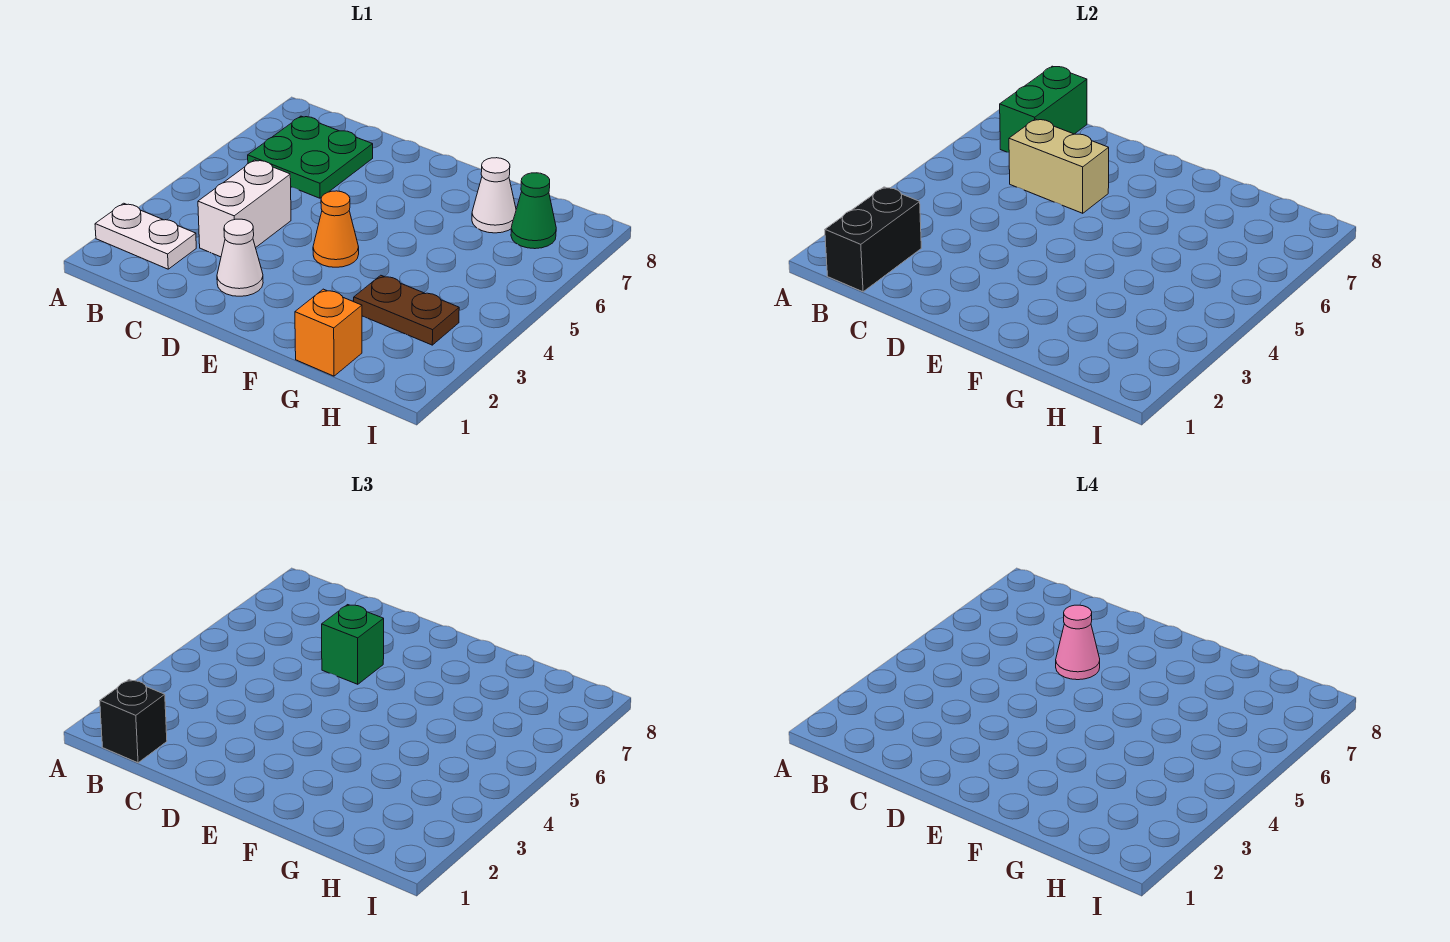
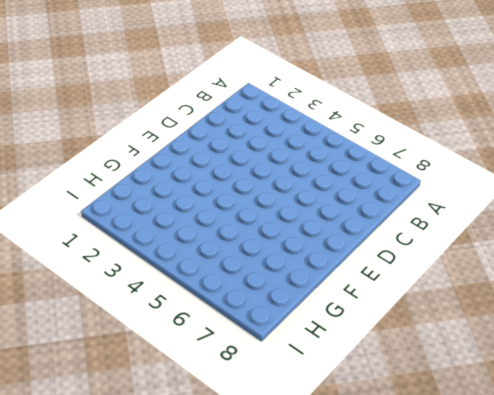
none -> white 1x2 plate [95,203,196,269]
none -> green 2x2 plate [248,116,373,198]
none -> white 1x2 brick [198,160,291,257]

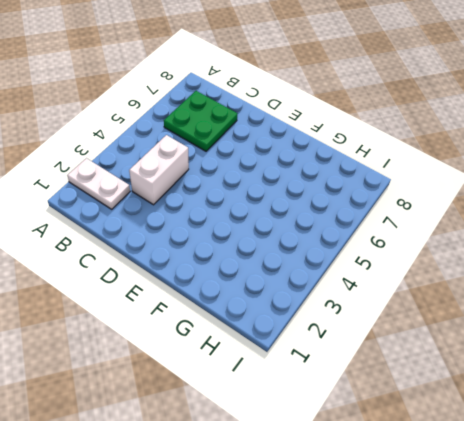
none -> white 1x1 cone [217,219,263,296]
none -> orange 1x1 cone [313,191,359,267]
none -> orange 1x1 brick [295,289,362,376]

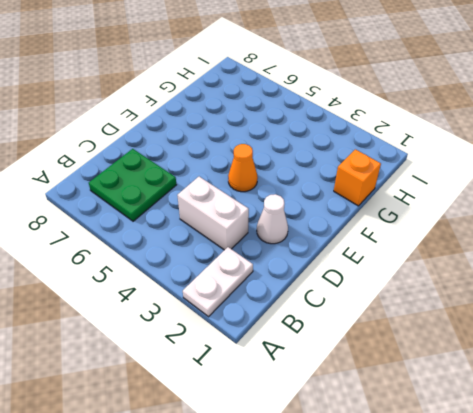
none -> brown 1x2 plate [354,275,459,345]
none -> white 1x1 cone [472,158,516,233]
none -> green 1x1 cone [511,173,556,249]

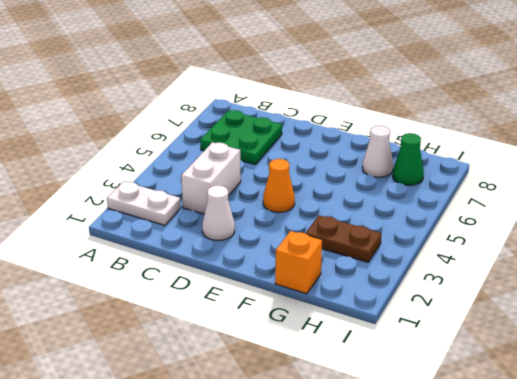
none -> black 1x2 brick [825,187,921,292]
none -> green 1x2 brick [1000,66,1087,152]
none -> tan 1x2 brick [1009,119,1109,213]

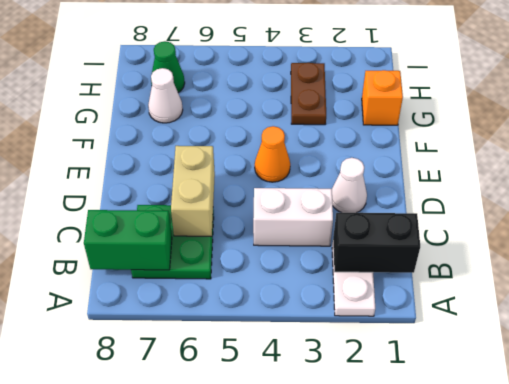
none -> black 1x1 brick [100,680,167,763]
none -> green 1x1 brick [322,605,384,684]
none -> pink 1x1 cone [1056,605,1100,680]

